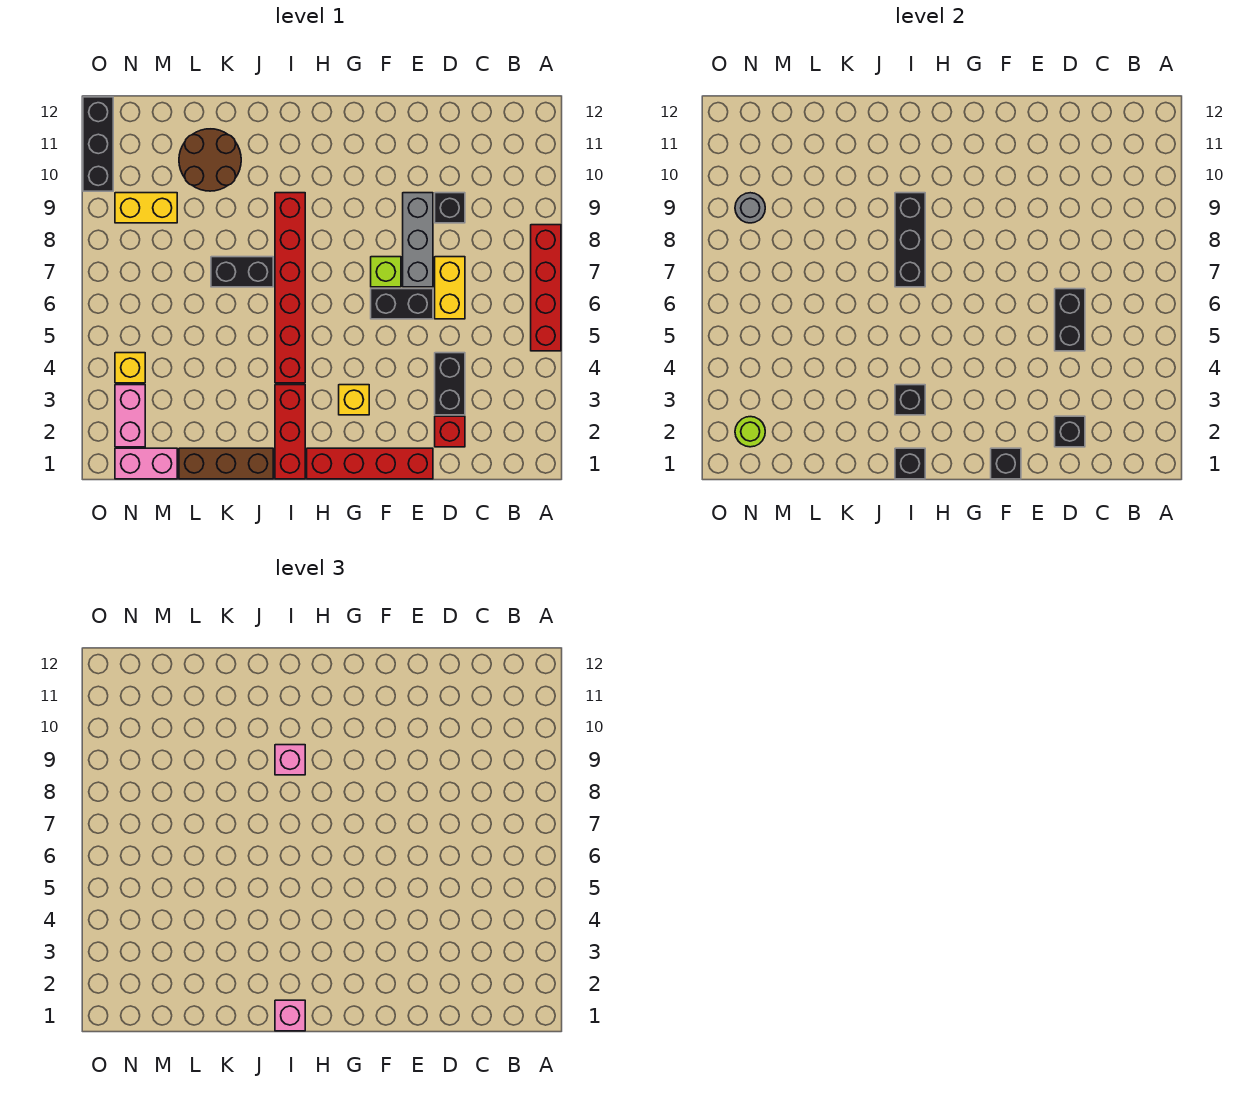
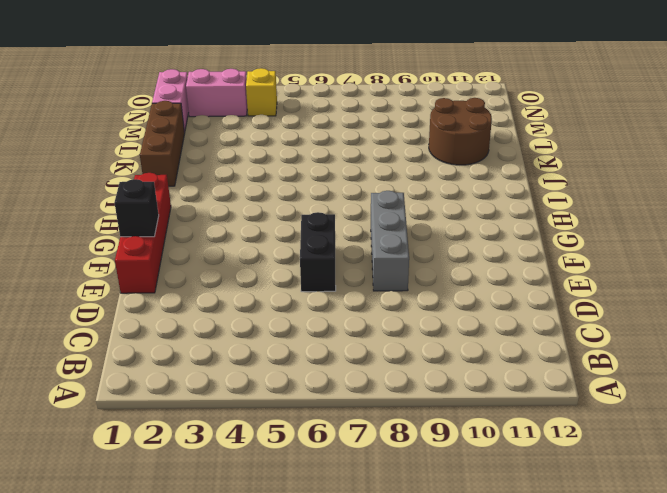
grey 1x3 brick [371,191,409,291] -> grey 1x3 brick turned to [403,193,433,287]
none -> red 1x4 brick [531,225,561,351]
none -> red 1x1 brick [435,416,465,447]
none -> black 1x2 brick [435,353,465,415]
none -> yellow 1x2 brick [435,257,465,319]

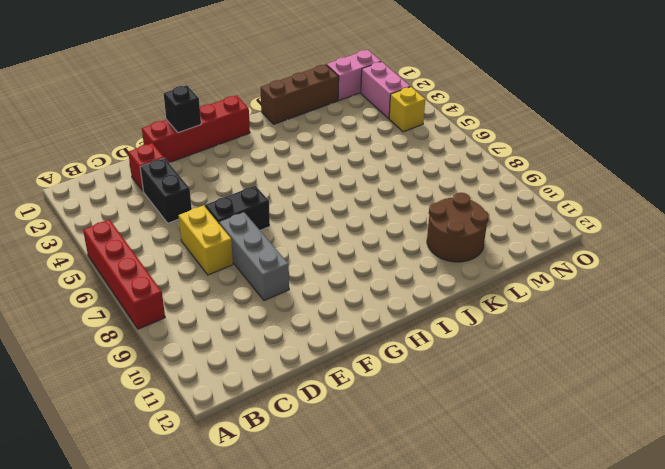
none -> black 1x1 brick [435,193,465,223]
none -> lime 1x1 brick [371,257,401,287]
none -> yellow 1x1 brick [339,385,369,415]
none -> red 1x3 brick [275,385,305,479]

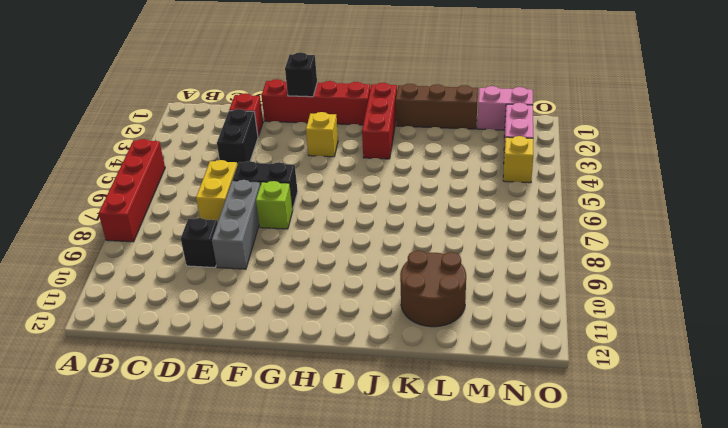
none -> red 1x6 brick [275,193,305,383]
none -> black 1x2 brick [211,257,273,287]
none -> yellow 1x2 brick [115,193,177,223]
none -> black 1x3 brick [83,97,113,191]

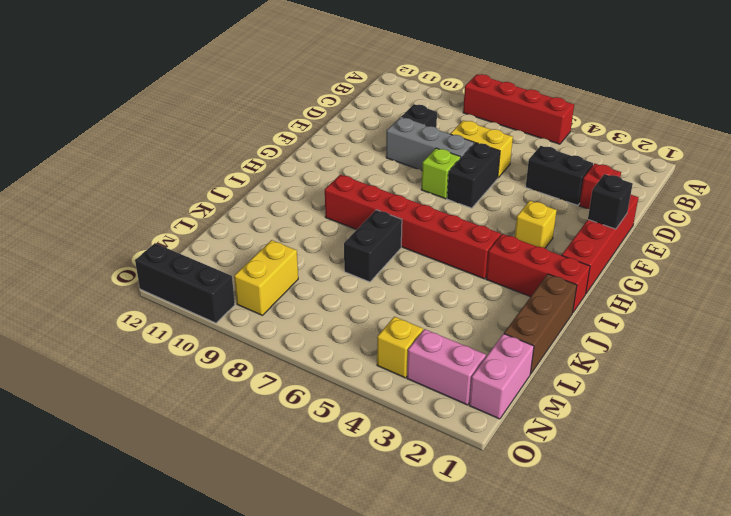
none -> brown 2x2 round brick [179,129,241,191]
none -> black 1x1 brick [1055,416,1085,447]
none -> black 1x2 brick [1055,289,1085,351]
none -> black 1x1 brick [895,448,925,479]

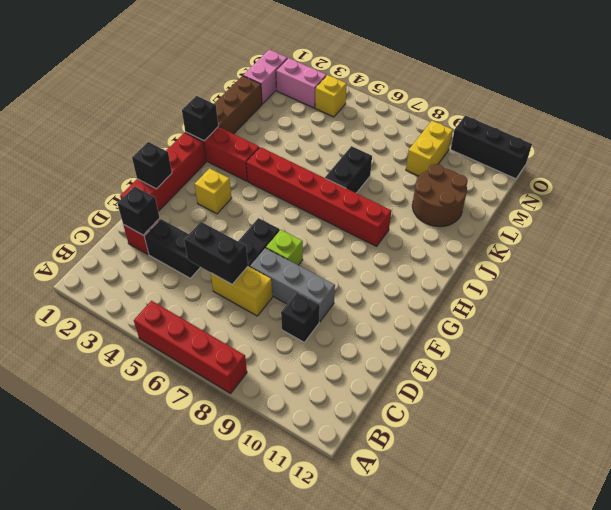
none -> black 1x1 brick [895,385,925,415]
none -> black 1x3 brick [895,193,925,287]
none -> lime 1x1 round brick [735,417,765,447]
none -> grey 1x1 round brick [735,193,765,223]

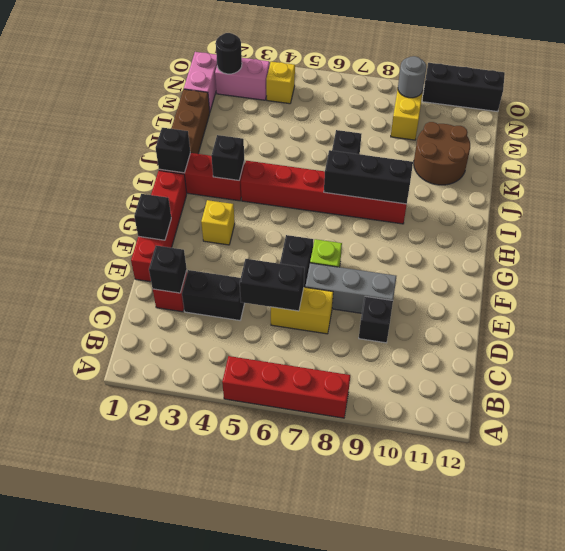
black 1x1 round brick [216,33,242,74] -> lime 1x1 round brick [735,417,765,447]
none -> pink 1x1 brick [275,1000,305,1031]
none -> pink 1x1 brick [275,745,305,775]

